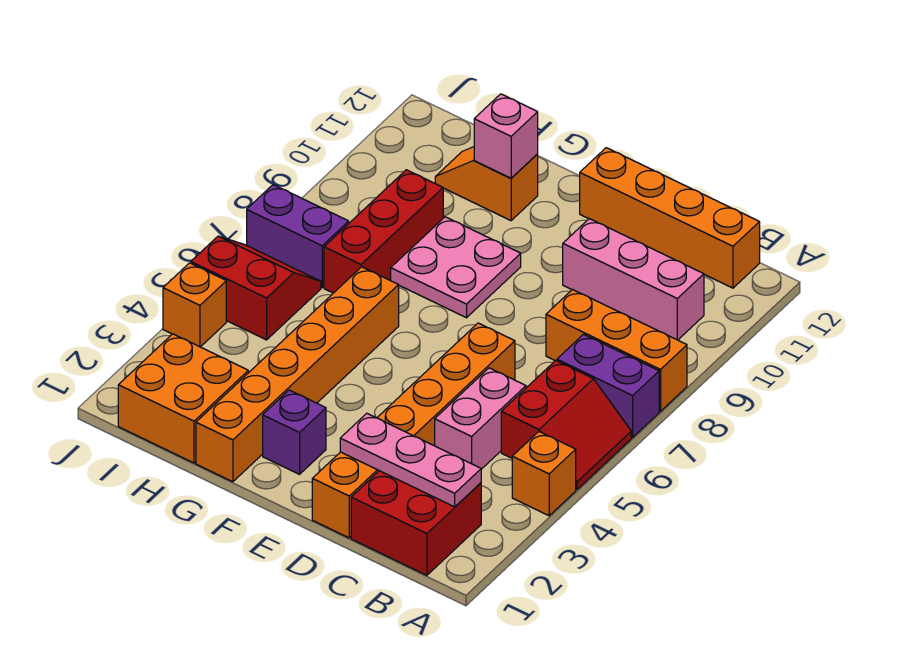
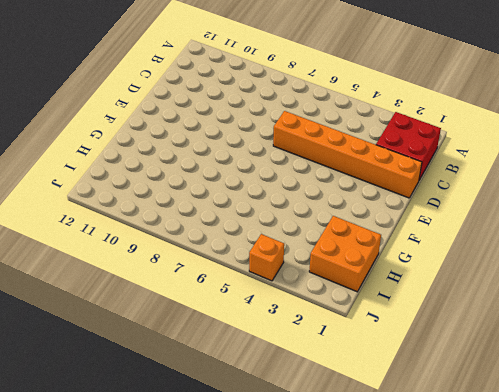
none -> orange 1x1 brick [512,432,576,516]
none -> red 2x2 slope [501,360,631,490]
none -> purple 1x2 brick [557,334,659,437]

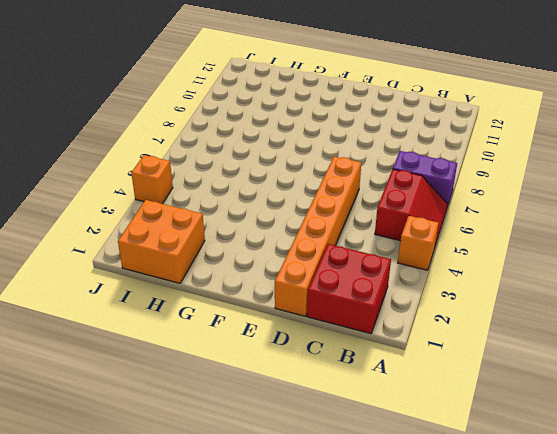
none -> orange 1x3 brick [546,290,687,411]
none -> pink 1x3 brick [563,219,704,340]
none -> orange 1x4 brick [580,148,760,288]

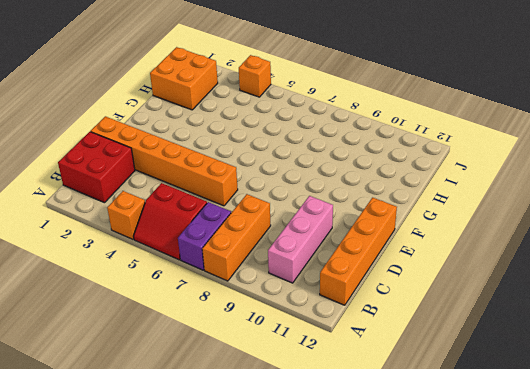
none -> pink 1x2 brick [435,368,526,469]
none -> purple 1x1 brick [263,390,326,474]
none -> pink 2x2 plate [391,217,521,318]

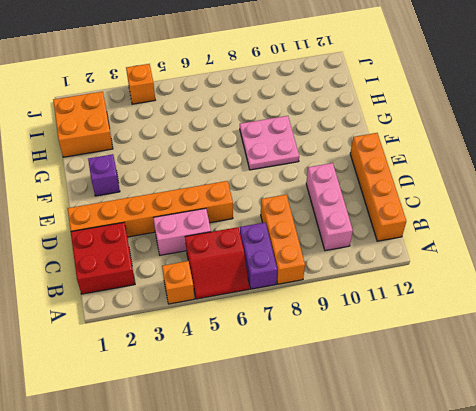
none -> orange 1x6 brick [196,267,399,482]
none -> orange 1x2 slope [435,147,538,221]
none -> red 1x3 brick [324,170,443,293]

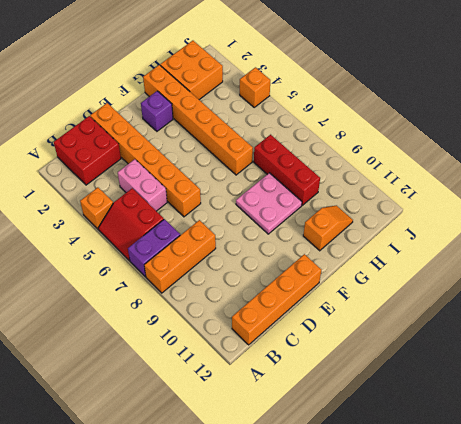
none -> pink 1x3 brick [563,219,704,340]
none -> red 2x2 slope [191,236,321,340]
none -> purple 1x2 brick [247,185,349,287]

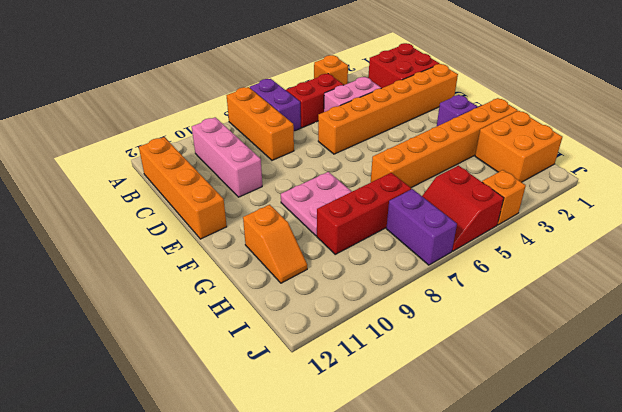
none -> pink 1x3 plate [340,413,481,507]
none -> pink 1x1 brick [474,94,538,178]

